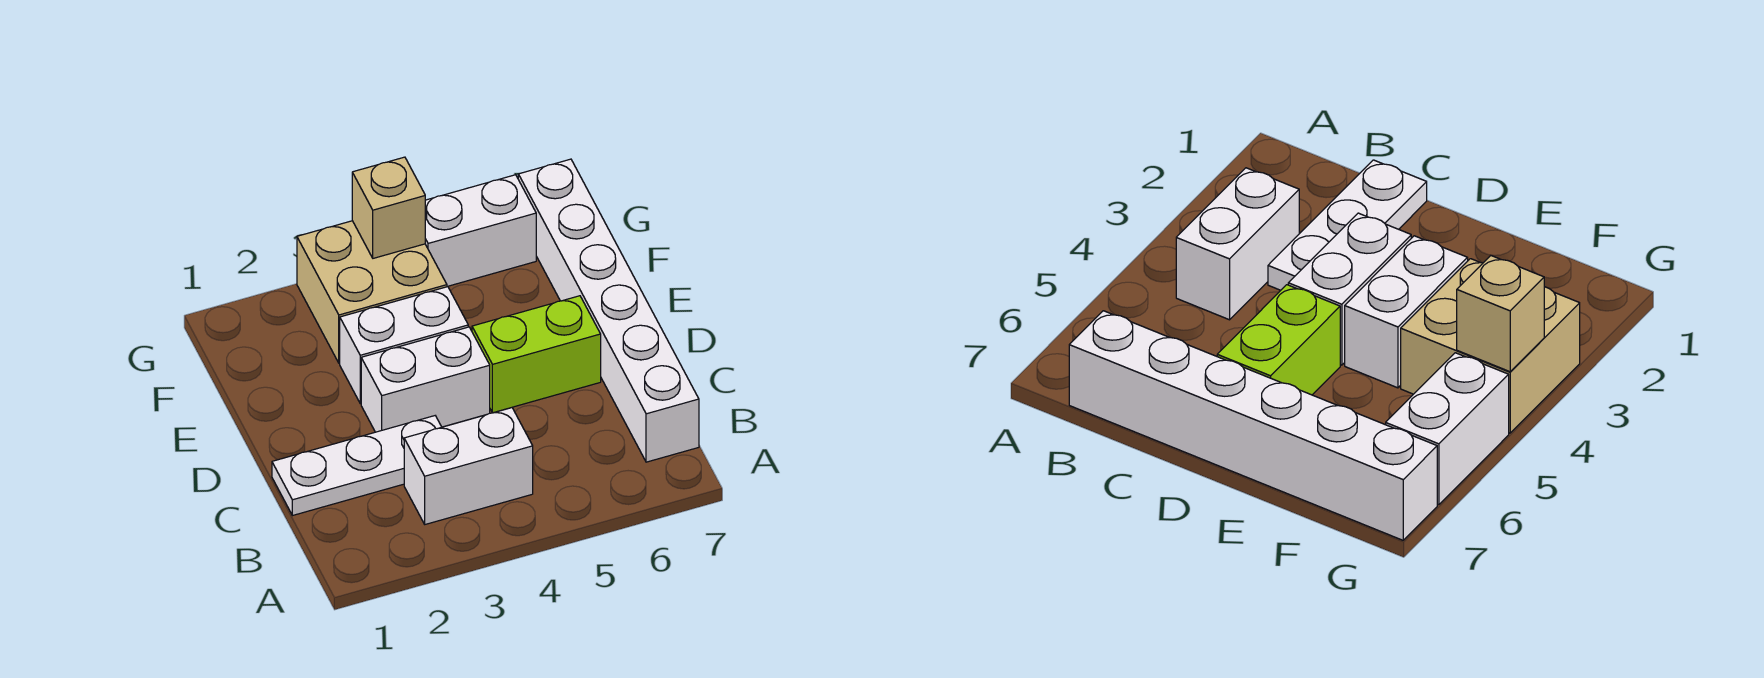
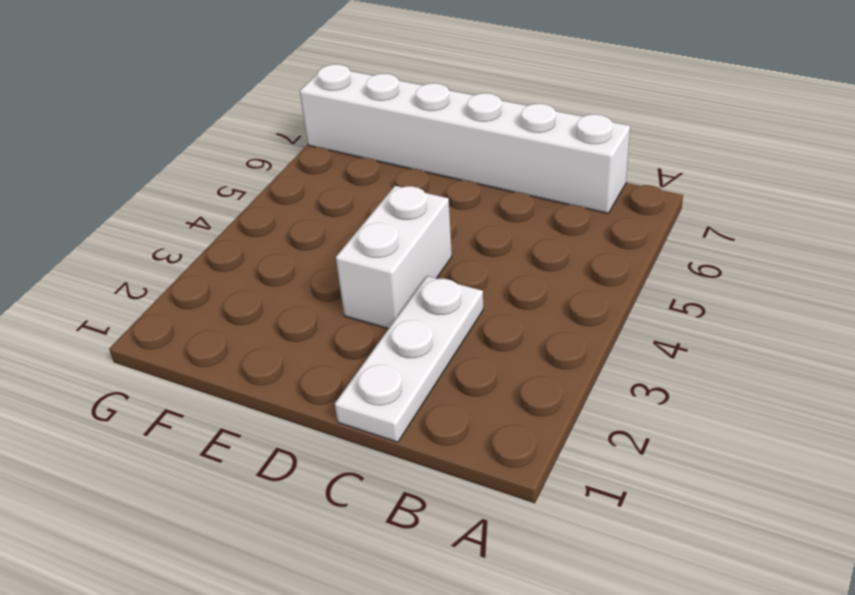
none -> white 1x2 brick [404,408,533,524]
none -> lime 1x2 brick [472,296,601,413]

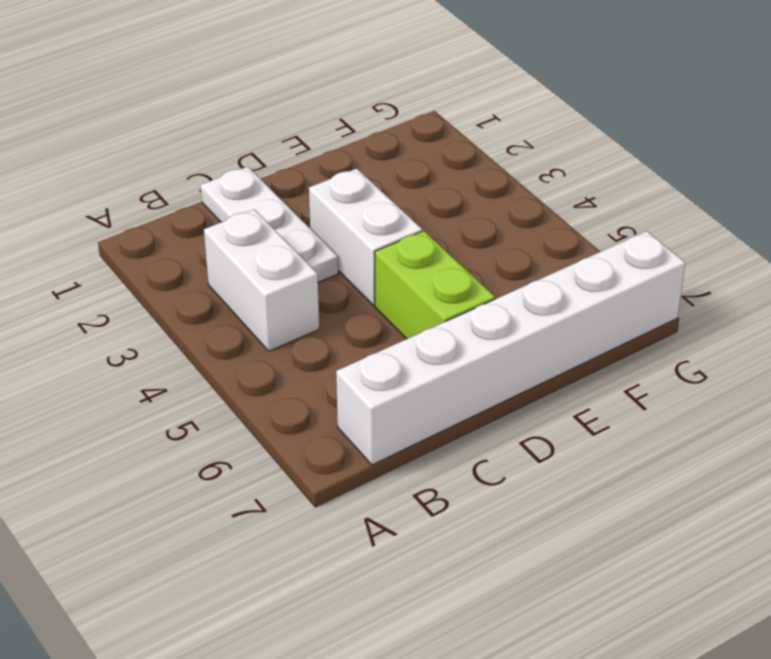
none -> white 1x2 brick [340,287,468,404]
none -> tan 2x2 brick [297,221,447,363]

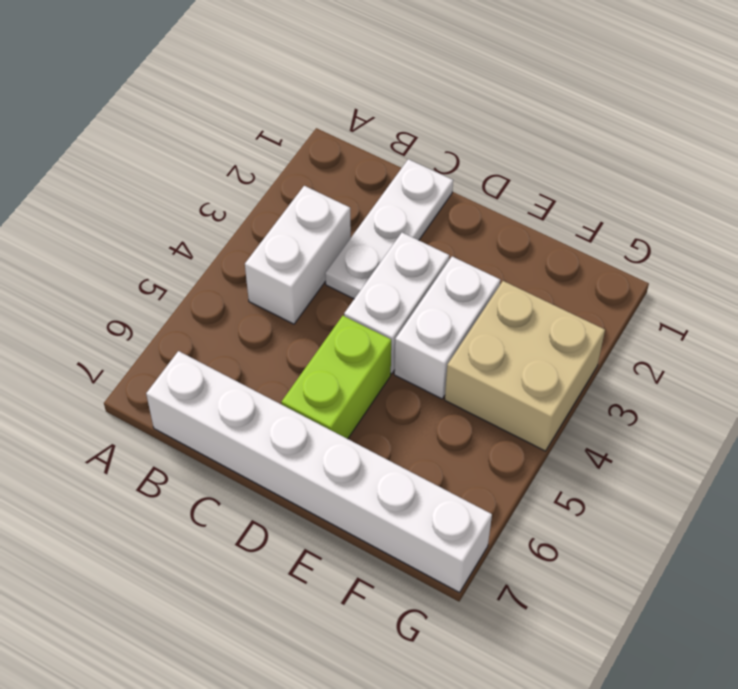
none -> white 1x2 brick [425,175,536,287]
none -> tan 1x1 brick [352,157,425,258]

